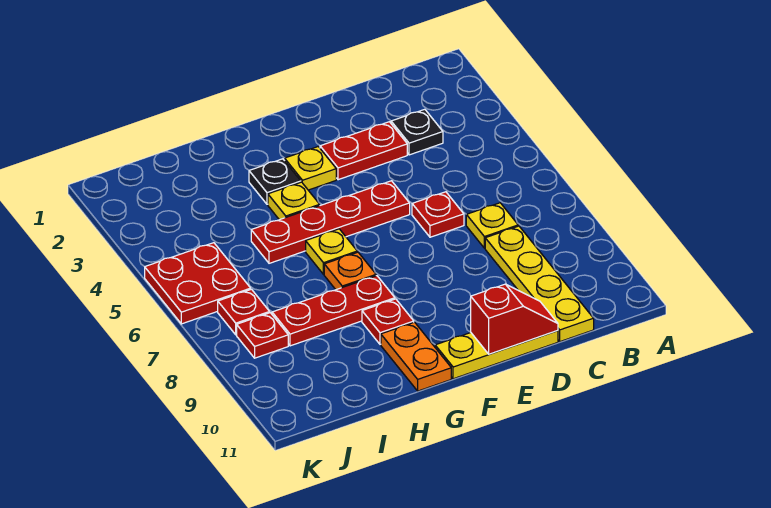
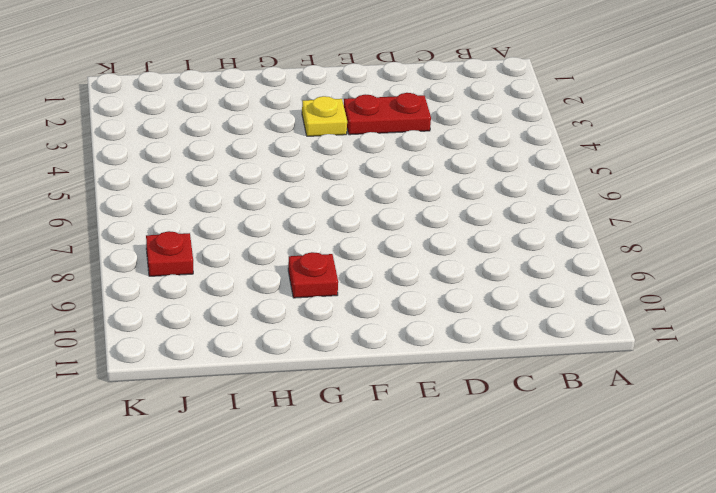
none -> black 1x1 plate [391,109,443,155]
none -> yellow 1x1 plate [466,203,518,248]
none -> yellow 1x4 plate [485,226,594,342]

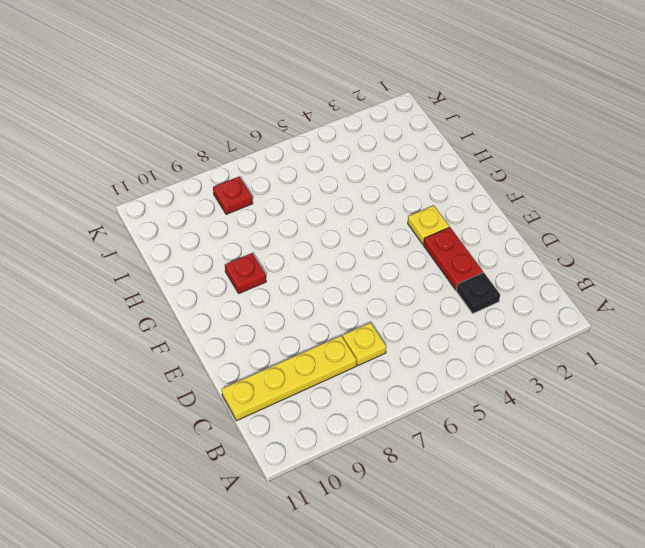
none -> red 1x1 plate [412,192,464,237]
none -> yellow 1x3 plate [435,331,558,379]
none -> red 1x4 plate [251,181,410,263]

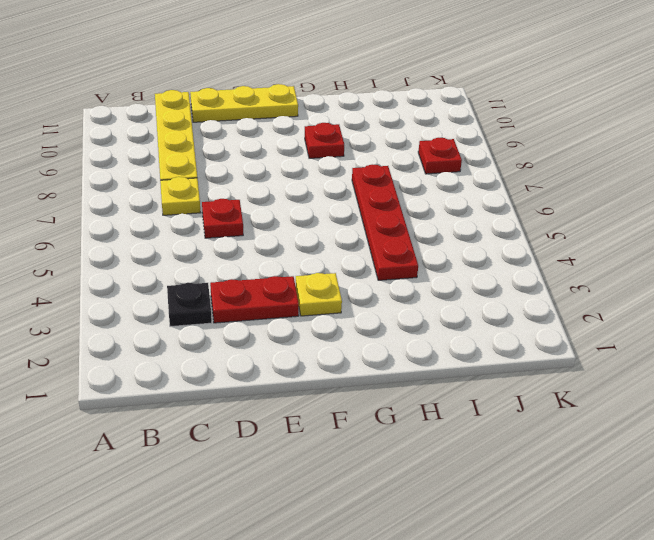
red 1x4 plate [352,165,418,280] -> red 1x4 plate turned to [251,181,410,263]
none -> black 1x1 plate [249,159,301,204]
none -> yellow 1x1 plate [268,182,320,220]
none -> yellow 1x1 plate [306,229,357,274]

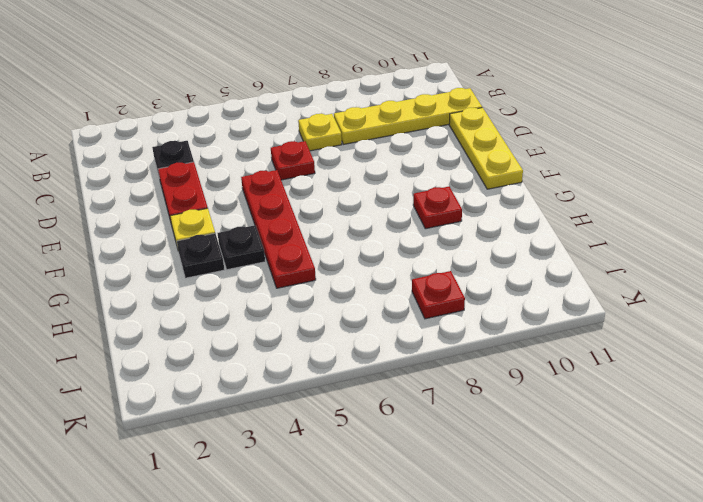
black 1x1 plate [217,225,265,270] -> yellow 1x1 plate [268,182,320,220]
none -> yellow 1x1 plate [306,229,357,274]
none -> orange 1x1 plate [324,252,376,290]
none -> red 1x3 plate [272,276,395,346]

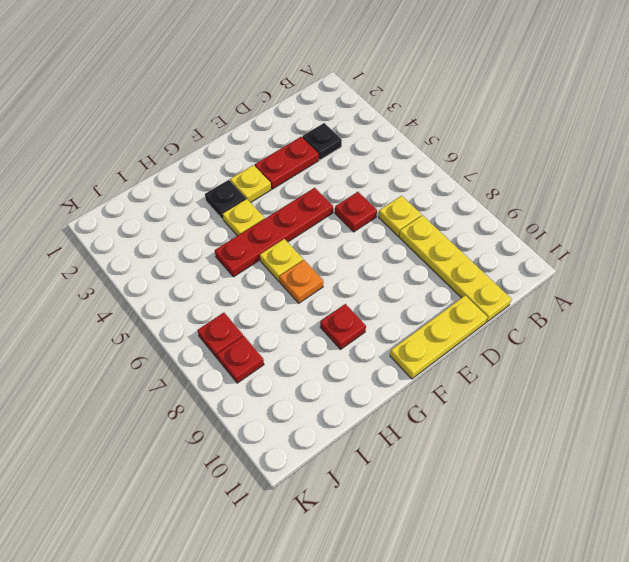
none -> red 1x3 plate [272,276,395,346]
none -> orange 1x2 plate [381,322,451,391]
none -> red 2x2 plate [145,243,251,324]

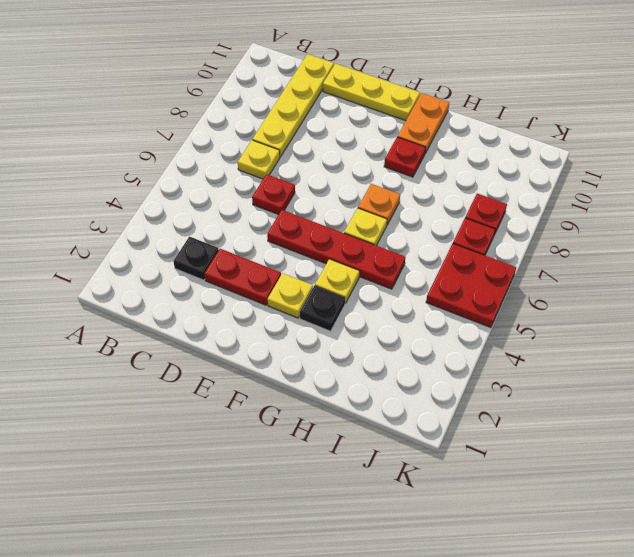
none -> red 1x3 plate [272,276,395,346]
none -> red 1x2 slope [471,284,558,354]

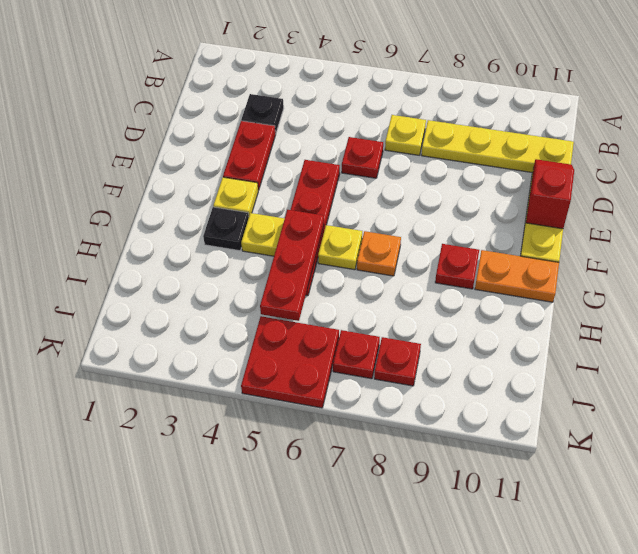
red 1x3 plate [260,210,324,321] -> red 1x3 plate moved to [272,276,395,346]

